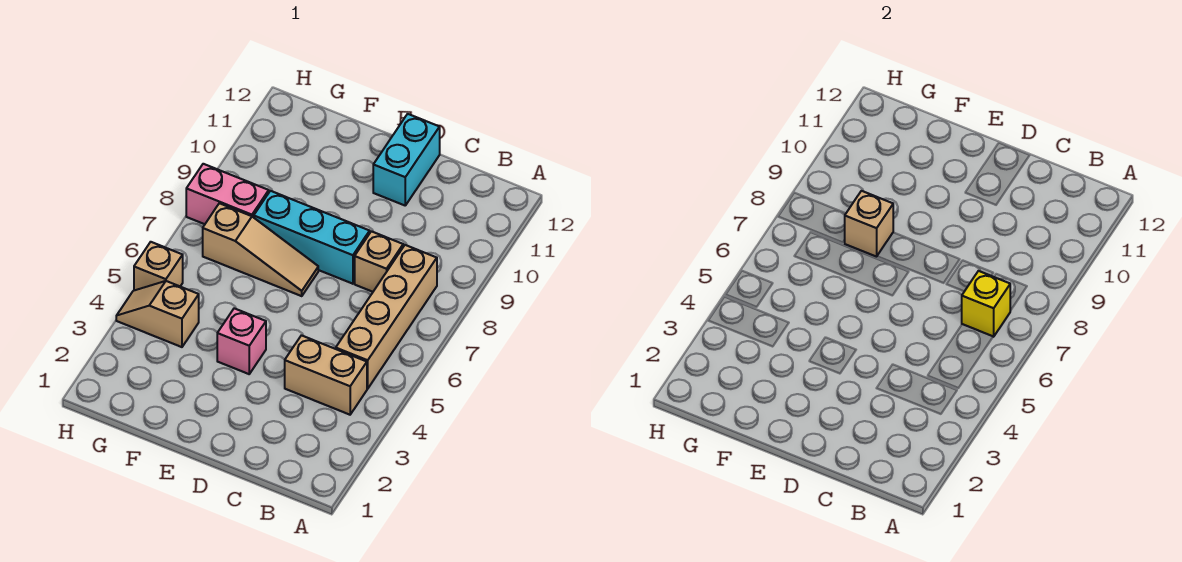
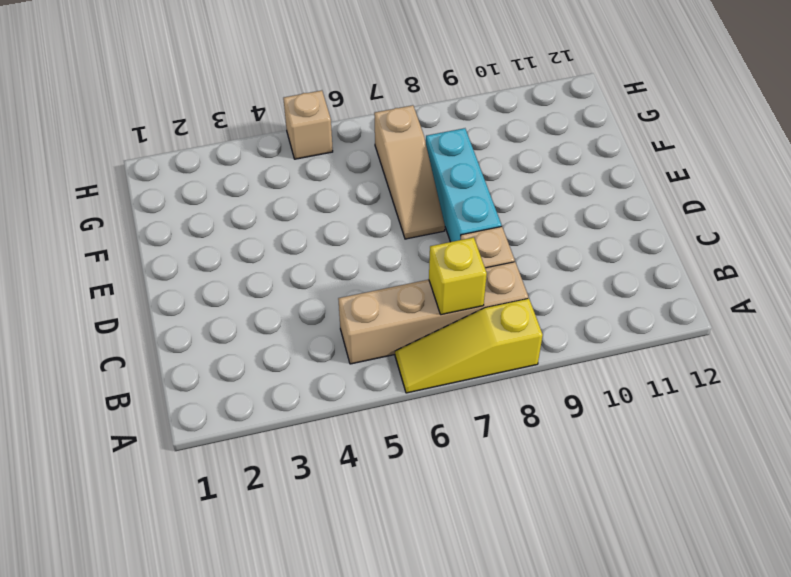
yellow 1x3 slope [395,298,543,393] -> none
none -> tan 1x2 brick [285,335,367,415]
none -> cyan 1x2 brick [373,114,440,205]
none -> pink 1x1 brick [217,308,266,374]

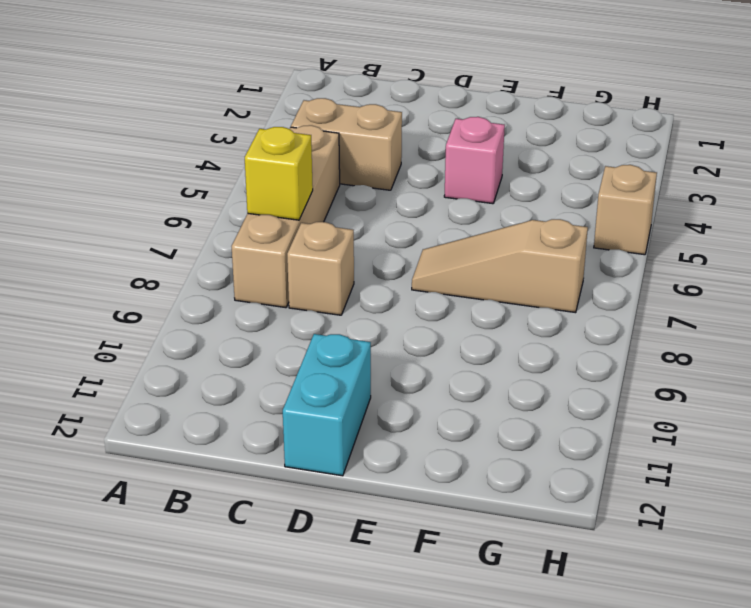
none -> cyan 1x3 brick [254,191,370,284]
none -> tan 1x2 slope [116,281,199,347]
none -> pink 1x2 brick [186,164,269,224]

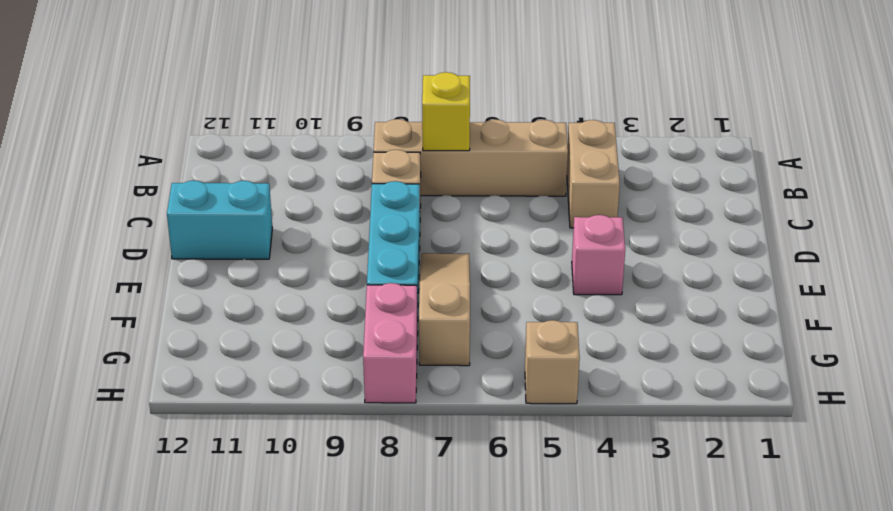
none -> tan 1x2 slope [116,281,199,347]
none -> tan 1x1 brick [845,191,893,257]

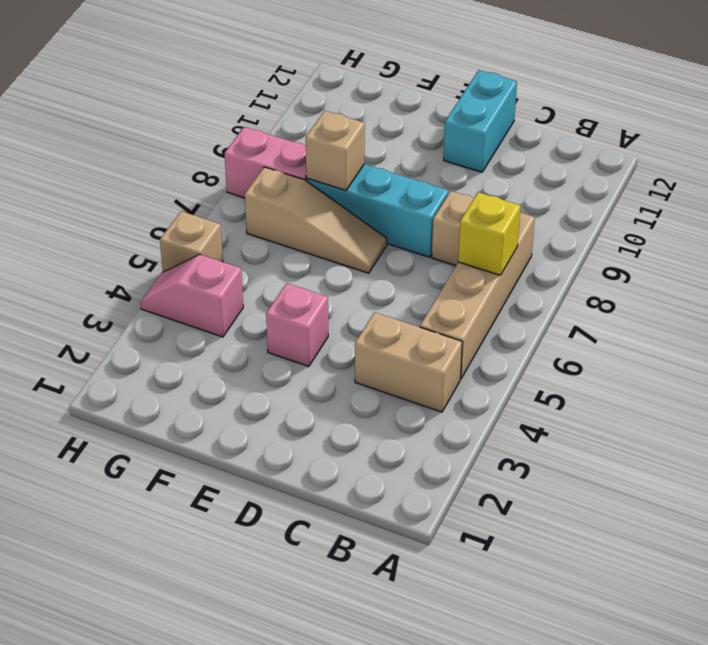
pink 1x2 slope [140,255,243,337] -> tan 1x2 slope [116,281,199,347]

